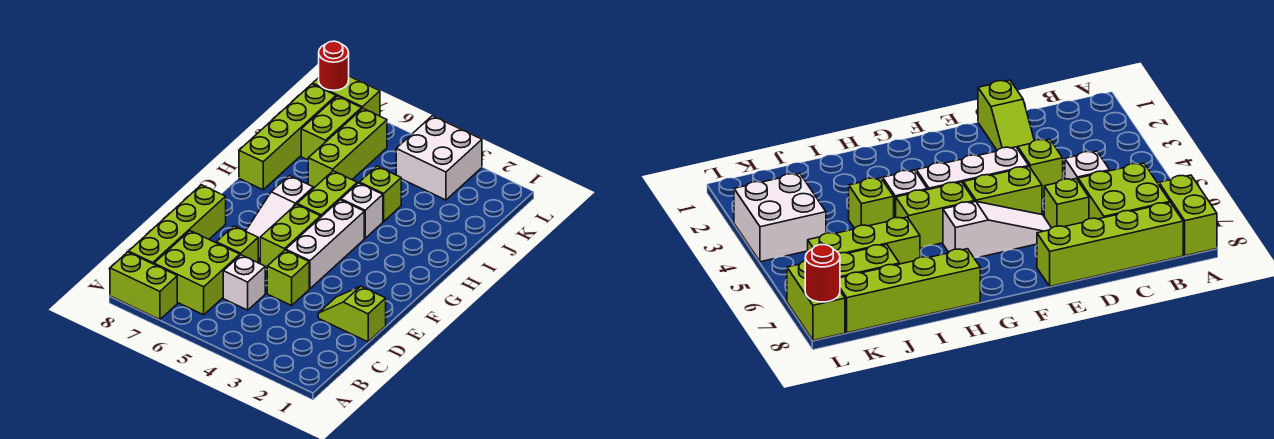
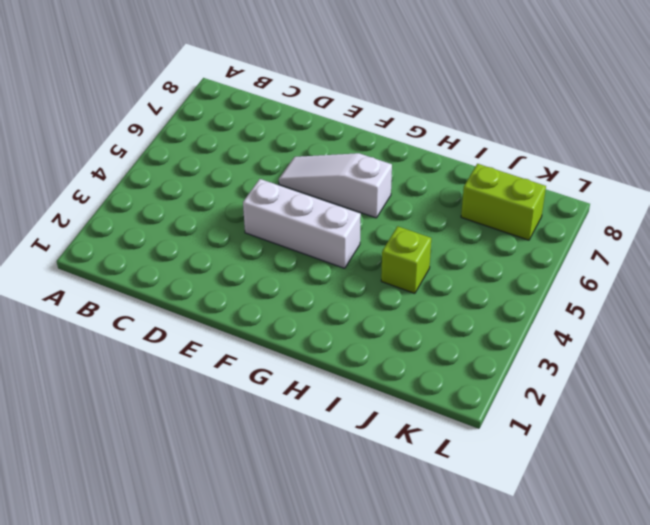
none -> lime 1x2 brick [110,252,177,320]
none -> lime 2x2 brick [154,231,240,315]
none -> lime 1x4 brick [129,185,226,264]

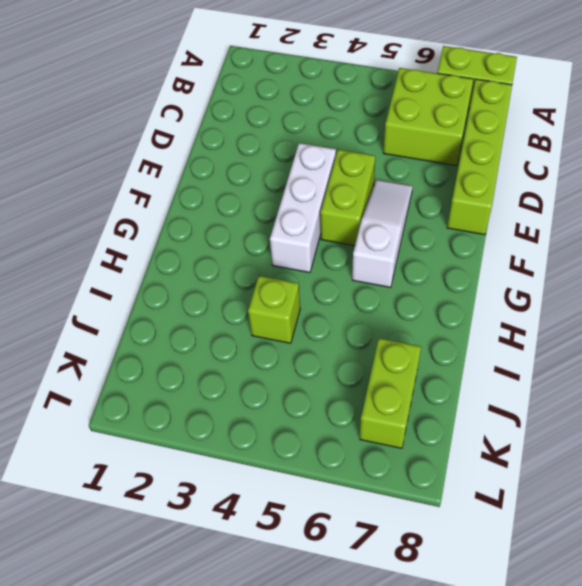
none -> white 1x1 brick [223,255,265,310]
none -> lime 1x2 slope [318,286,386,342]
none -> lime 1x1 brick [267,250,309,305]

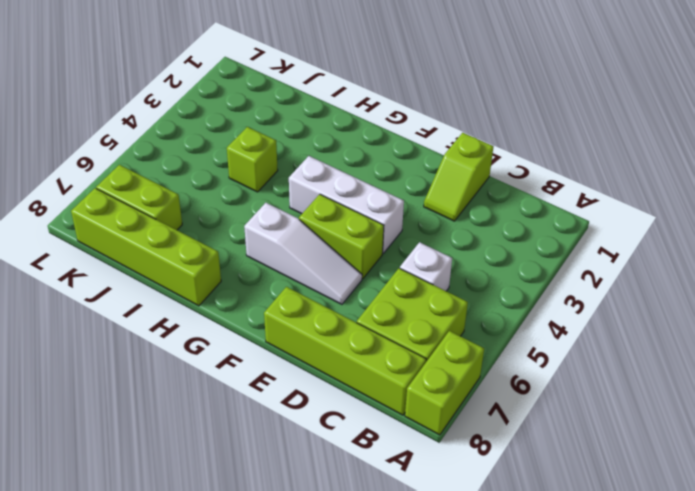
none -> lime 1x1 brick [267,250,309,305]
none -> lime 1x1 brick [216,226,258,263]
none -> lime 1x2 brick [297,171,357,217]

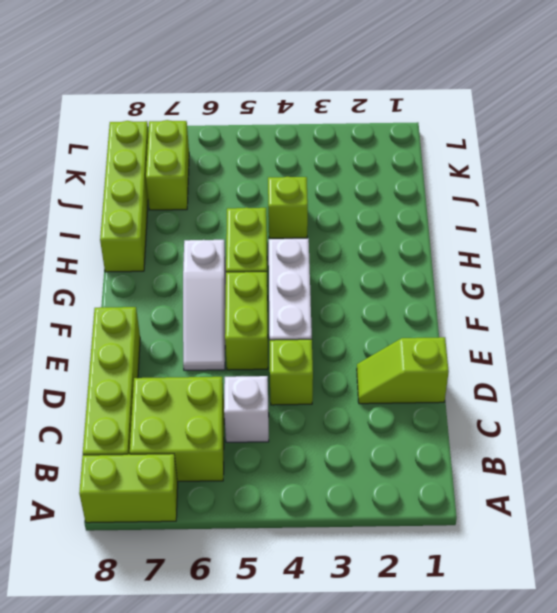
none -> lime 1x1 brick [216,226,258,263]
none -> white 1x1 brick [341,183,383,238]
none -> lime 1x3 brick [308,108,387,188]

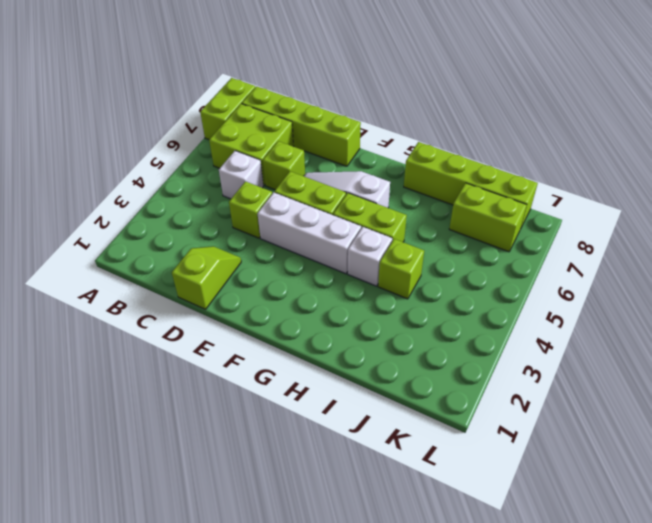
none -> lime 1x3 brick [308,108,387,188]
none -> white 2x2 brick [396,116,482,200]
none -> lime 1x2 brick [313,76,380,116]

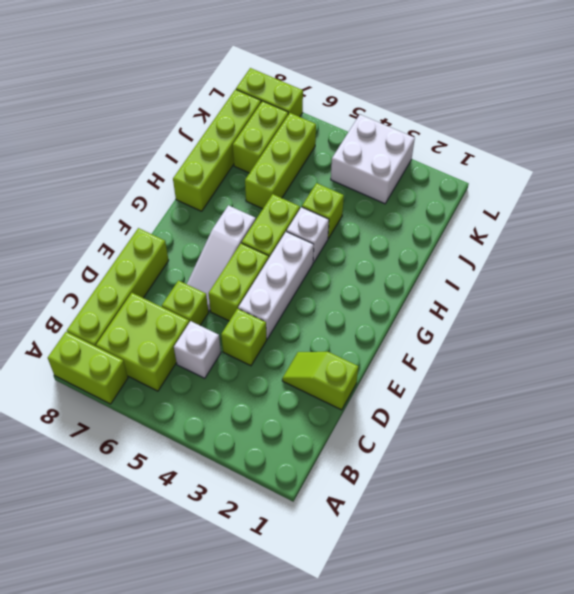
none -> red 1x1 round brick [319,41,349,90]

